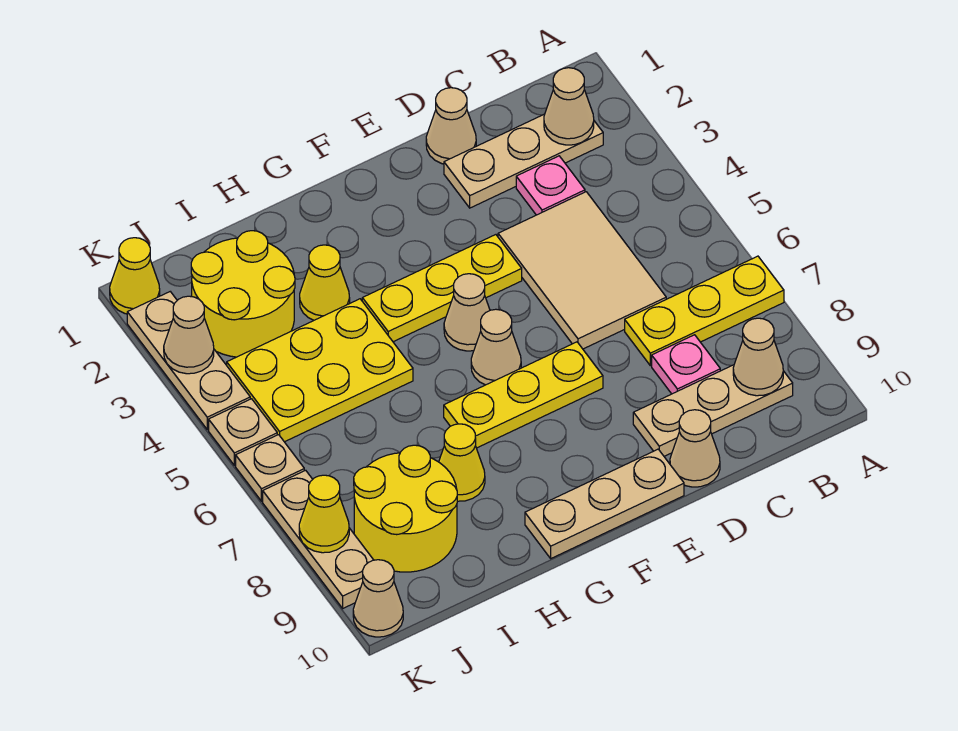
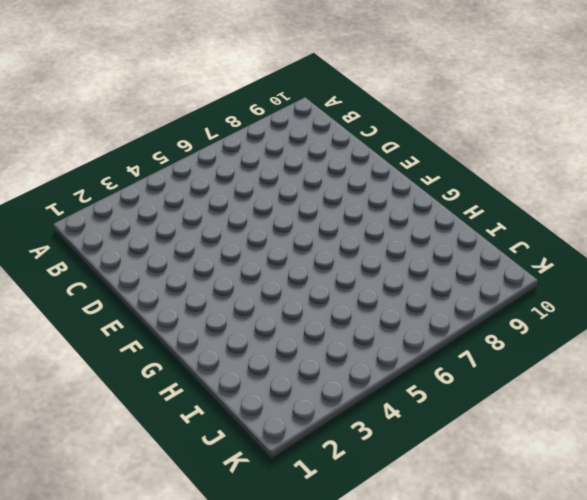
none -> yellow 1x3 plate [625,256,784,366]
none -> tan 1x3 plate [444,114,603,208]
none -> tan 1x3 plate [633,365,793,456]

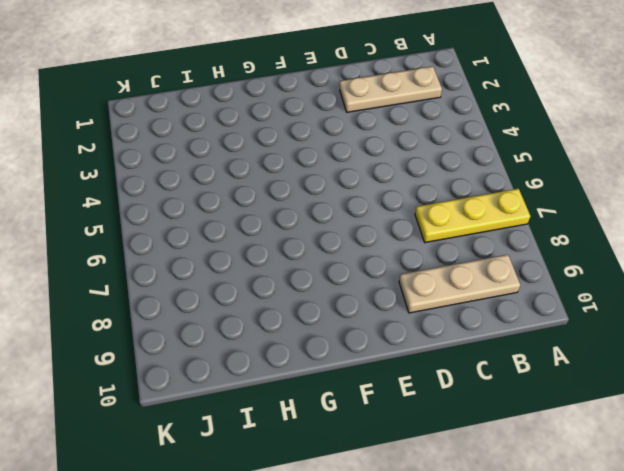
none -> pink 1x1 plate [516,156,585,215]
none -> tan 2x3 tile [498,192,666,349]
none -> pink 1x1 plate [652,335,720,394]

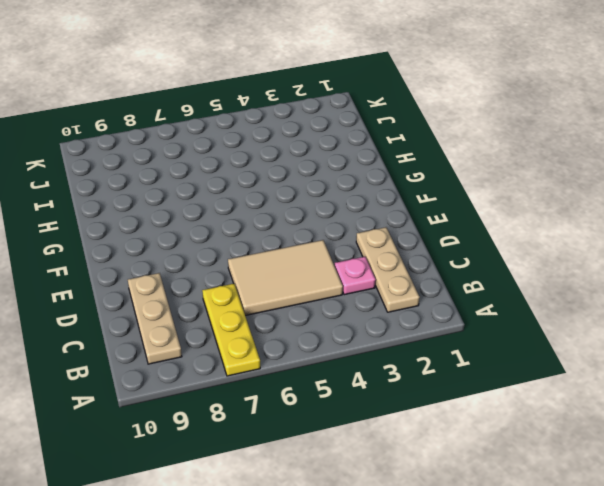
none -> pink 1x1 plate [652,335,720,394]
none -> tan 1x1 cone [426,88,476,164]
none -> tan 1x1 cone [670,410,720,487]

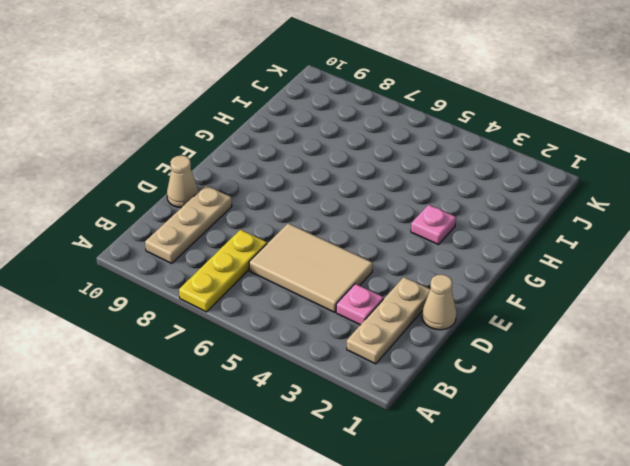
pink 1x1 plate [411,205,456,245] -> pink 1x1 plate moved to [652,335,720,394]
none -> yellow 1x3 plate [362,235,522,342]
none -> yellow 1x3 plate [444,342,603,448]
none -> tan 1x3 plate [525,449,684,558]

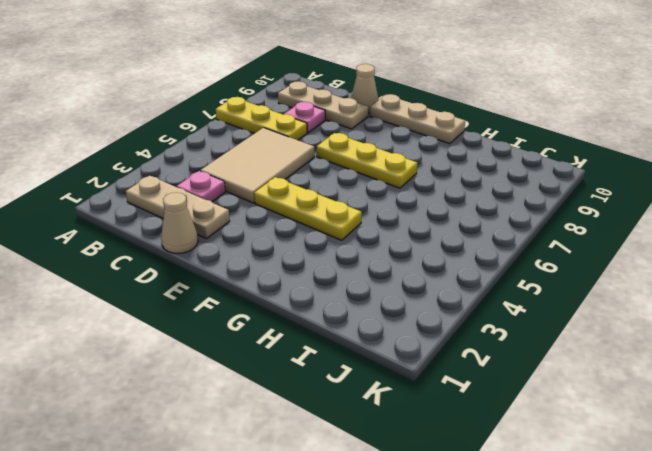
none -> tan 1x1 cone [444,274,490,351]
none -> tan 1x1 cone [471,309,521,385]
none -> yellow 1x1 cone [300,245,350,320]

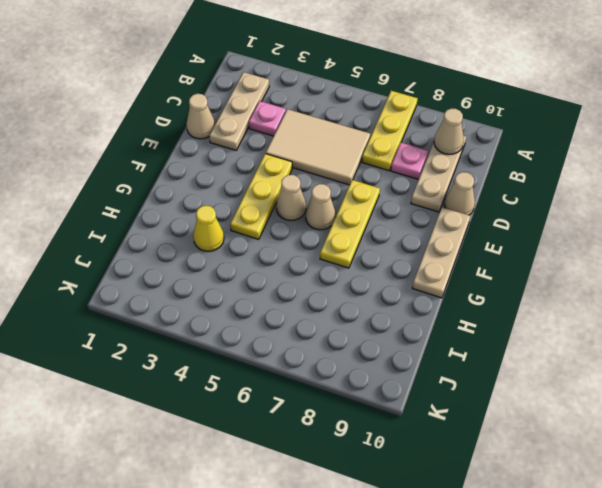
none -> yellow 2x3 plate [227,299,413,442]
none -> yellow 1x1 cone [439,424,485,501]
none -> yellow 2x2 round brick [191,231,295,357]

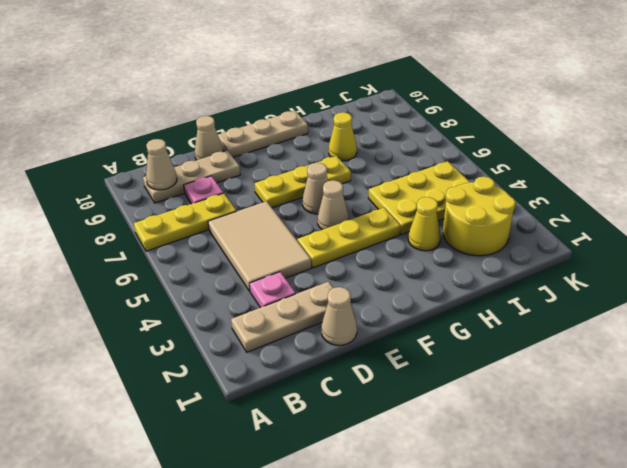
none -> yellow 2x2 round brick [354,445,457,572]
none -> yellow 1x1 cone [110,238,160,314]
none -> tan 1x3 plate [127,292,250,430]

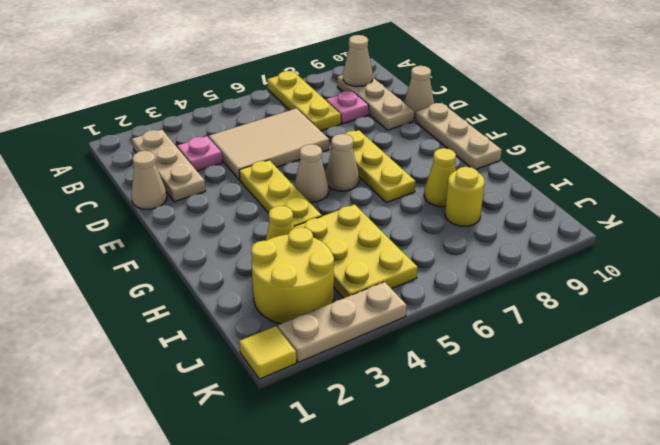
yellow 1x1 round brick [445,167,485,226] -> yellow 2x2 round brick [354,445,457,572]
yellow 1x1 tile [239,326,296,379] -> yellow 1x1 cone [110,238,160,314]
none -> tan 1x1 plate [209,399,277,465]
none -> tan 1x1 plate [236,435,304,501]
none -> tan 1x3 plate [263,470,373,608]

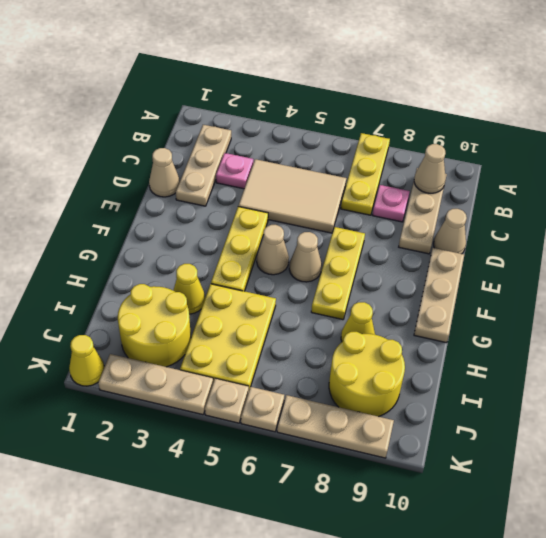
none -> tan 1x1 cone [353,560,403,637]
none -> tan 1x1 cone [544,68,594,145]
none -> tan 1x1 cone [164,296,214,374]

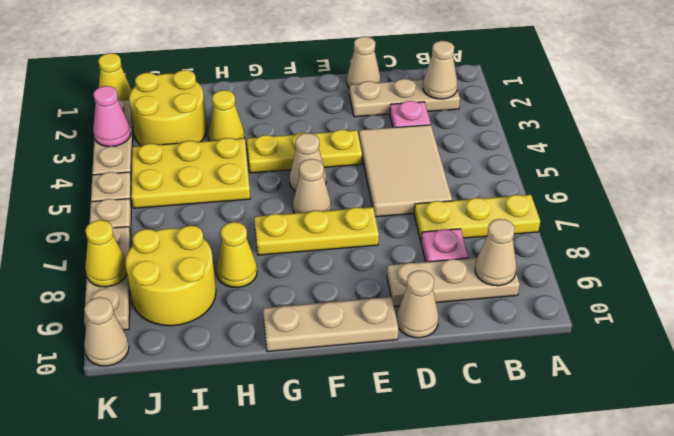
pink 1x1 cone [93,86,131,147] -> tan 1x1 cone [164,296,214,374]

